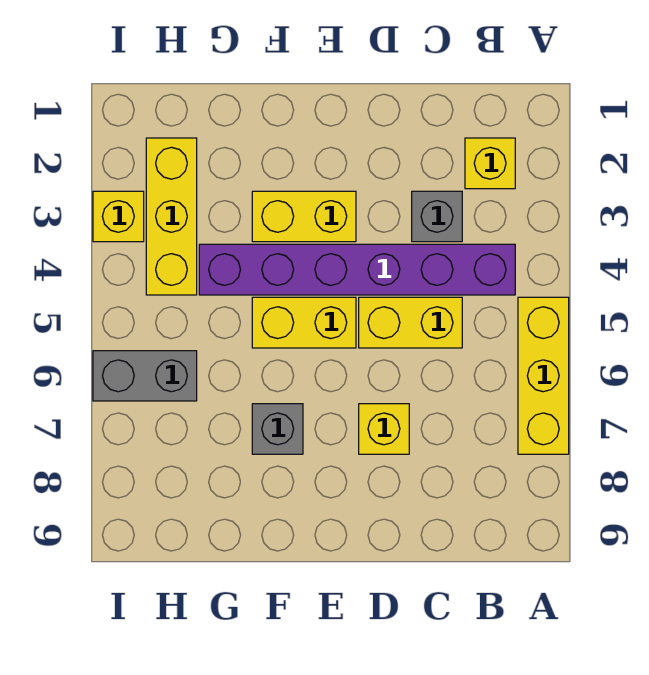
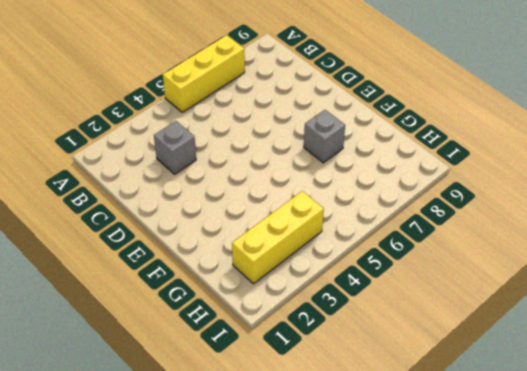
none -> yellow 1x1 brick [465,138,515,189]
none -> purple 1x6 brick [199,244,515,295]
none -> yellow 1x2 brick [359,297,462,348]

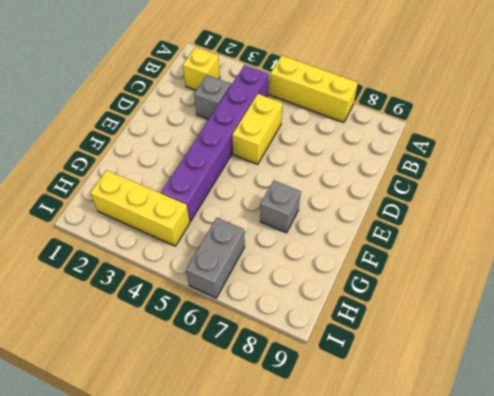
none -> yellow 1x1 brick [359,404,409,454]
none -> yellow 1x2 brick [252,191,356,242]
none -> yellow 1x2 brick [252,297,356,348]

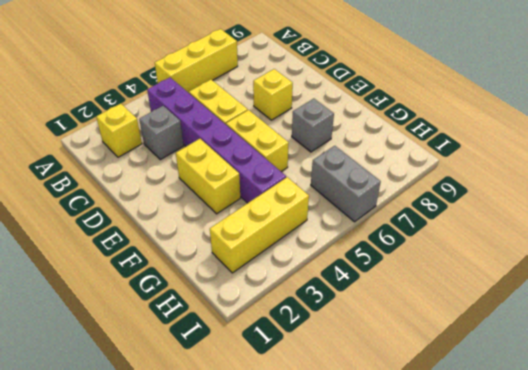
none -> yellow 1x1 brick [93,191,144,242]

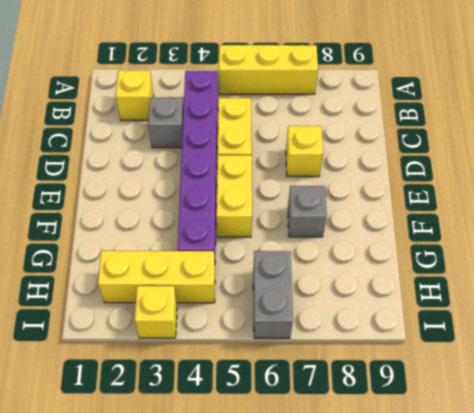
none -> yellow 1x2 brick [252,191,356,242]

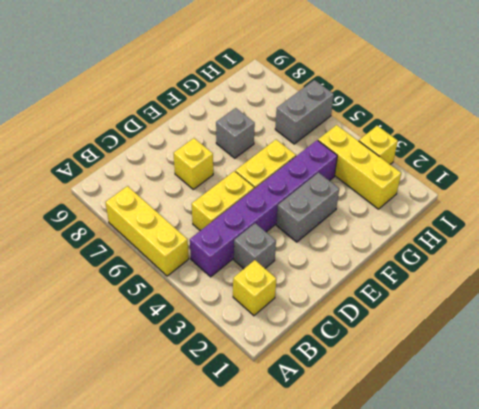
grey 1x2 brick [276,173,339,242] -> yellow 1x2 brick [252,191,356,242]

